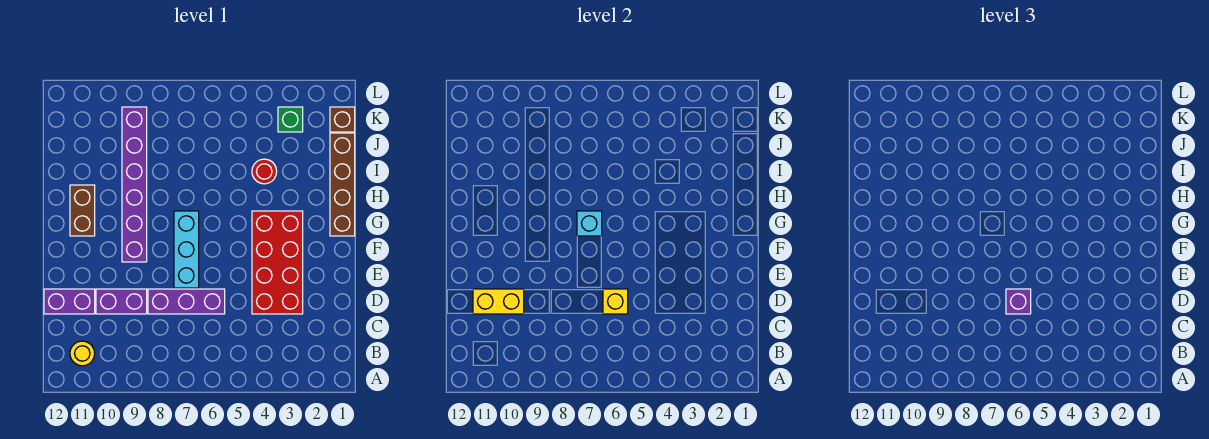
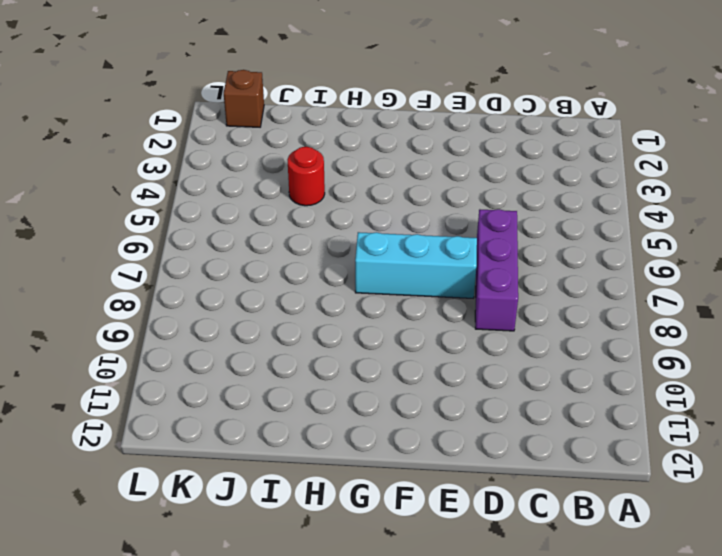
none -> yellow 1x1 round brick [70,341,95,366]
none -> red 2x4 brick [252,211,303,314]
none -> purple 1x2 brick [96,289,147,314]

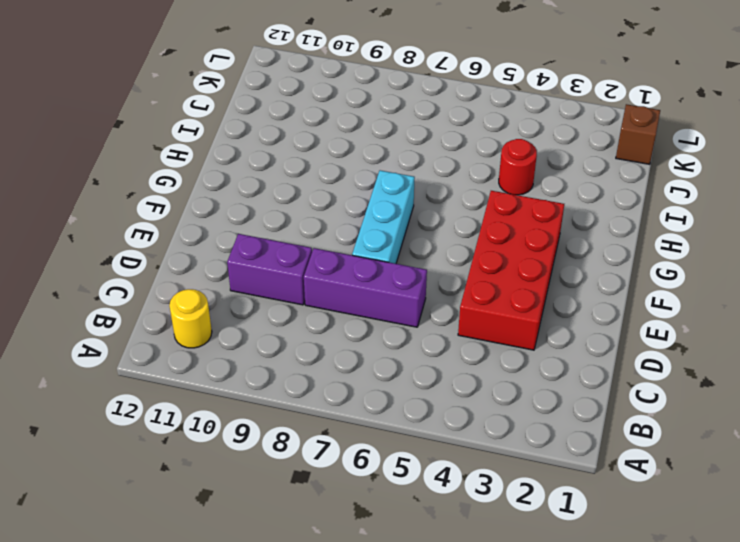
none -> purple 1x2 brick [44,289,95,314]
none -> purple 1x6 brick [122,107,147,262]
none -> brown 1x4 brick [330,133,355,236]

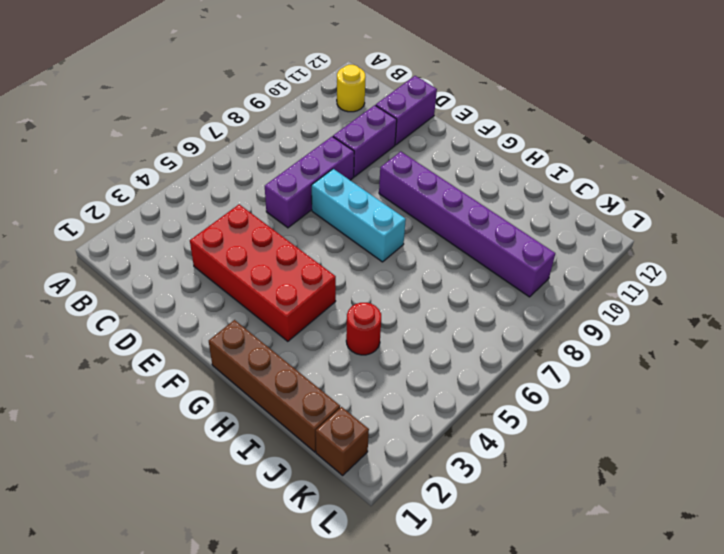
none -> brown 1x2 brick [70,185,95,236]
none -> green 1x1 brick [278,107,303,132]
none -> yellow 1x1 brick [603,289,628,314]

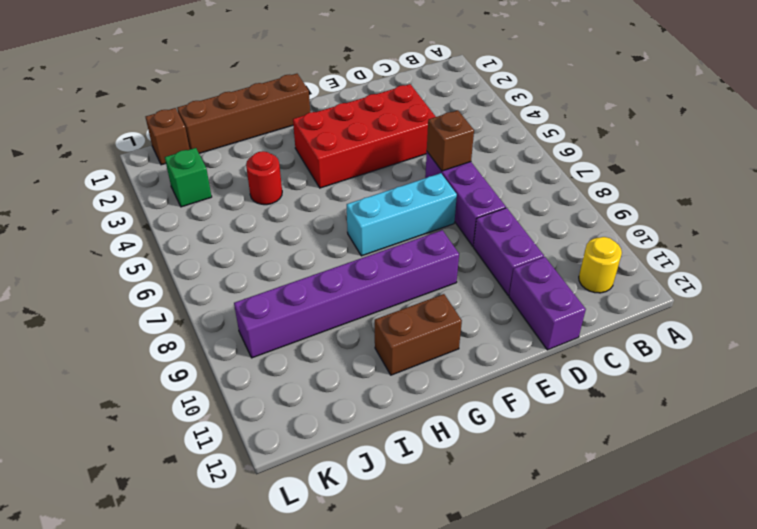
brown 1x1 brick [427,110,474,171] -> yellow 1x1 brick [603,289,628,314]
none -> yellow 1x2 brick [473,289,524,314]
none -> cyan 1x1 brick [577,211,602,236]
none -> purple 1x1 brick [1006,289,1031,314]

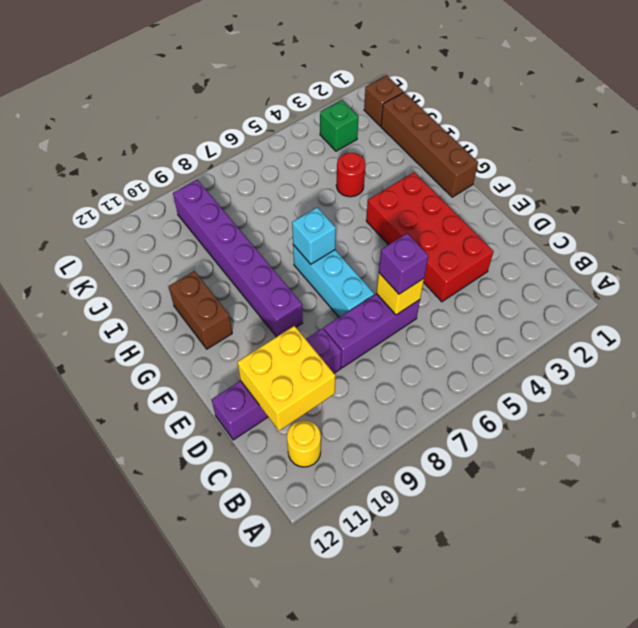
yellow 2x2 brick [237,326,335,431] -> yellow 1x2 brick [473,289,524,314]

